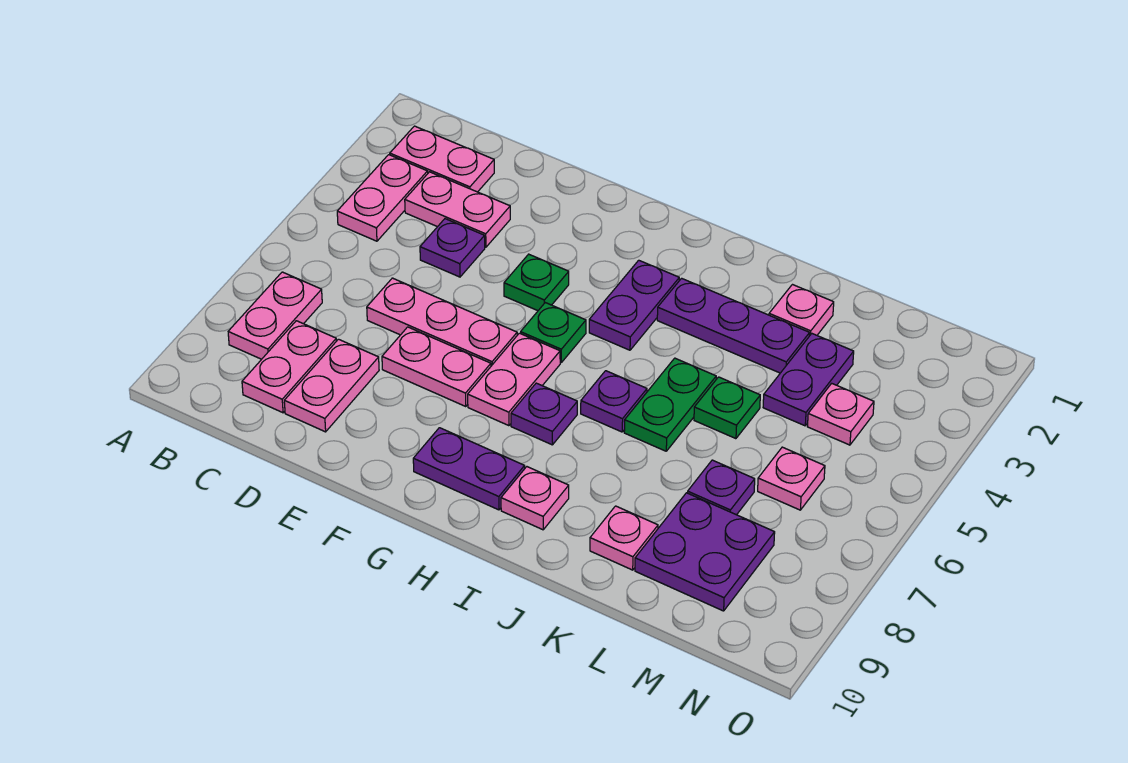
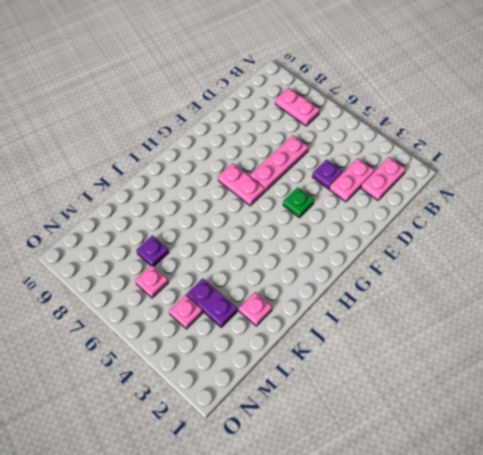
none -> pink 1x2 plate [337,155,428,241]
none -> pink 1x2 plate [242,321,336,413]
none -> pink 1x2 plate [284,339,379,432]

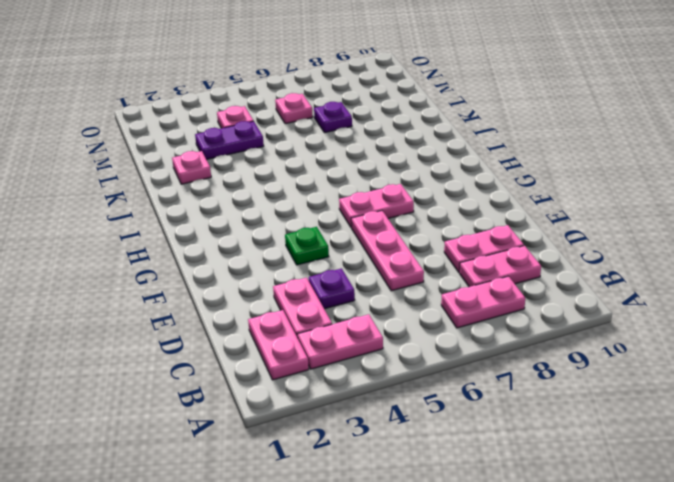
none -> pink 1x2 plate [382,327,491,406]
none -> green 1x1 plate [521,303,586,362]
none -> purple 1x2 plate [413,428,525,510]

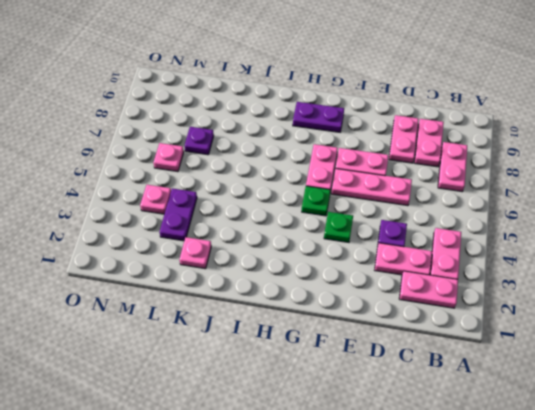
none -> purple 1x2 plate [589,260,679,350]
none -> purple 1x1 plate [511,383,577,445]
none -> purple 1x3 plate [657,278,810,373]

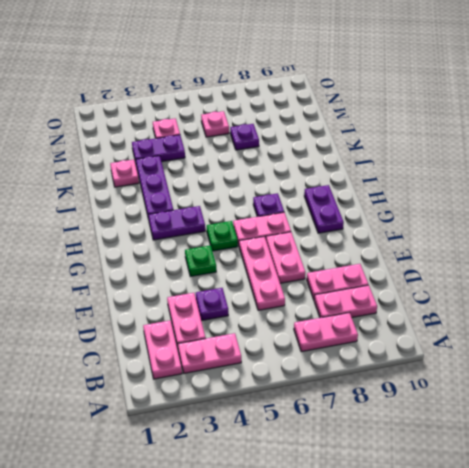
none -> purple 1x1 plate [581,371,647,432]
none -> pink 1x1 plate [501,467,569,530]
none -> green 1x2 plate [624,358,716,451]

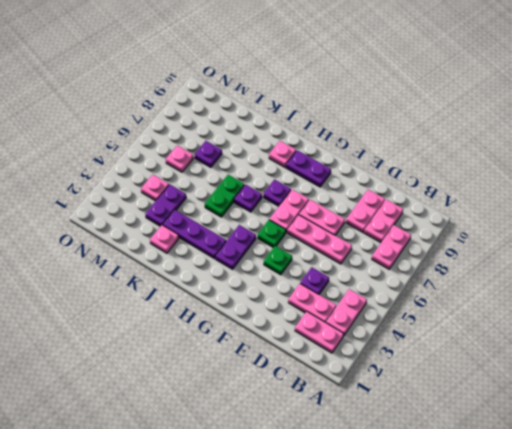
none -> green 1x1 plate [694,377,760,439]
none -> pink 1x1 plate [590,506,658,570]
none -> purple 2x2 plate [635,493,775,611]

